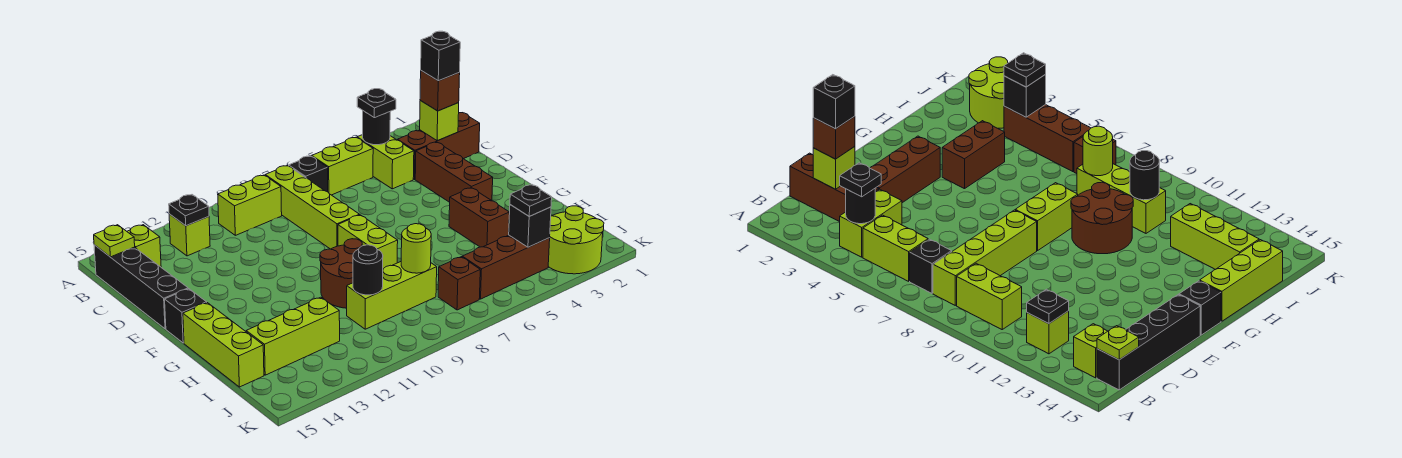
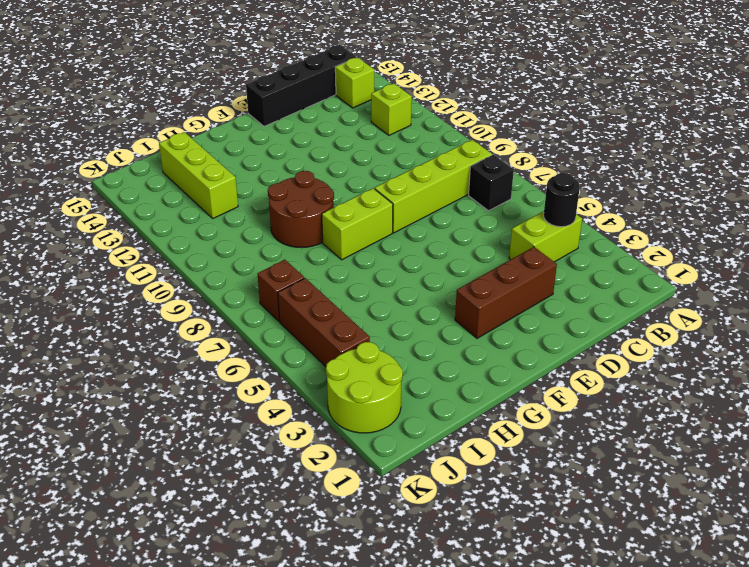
none -> lime 1x2 brick [312,138,373,195]
none -> lime 1x2 brick [218,175,282,235]
none -> brown 1x3 brick [398,113,480,179]
none -> black 1x1 brick [165,289,207,343]

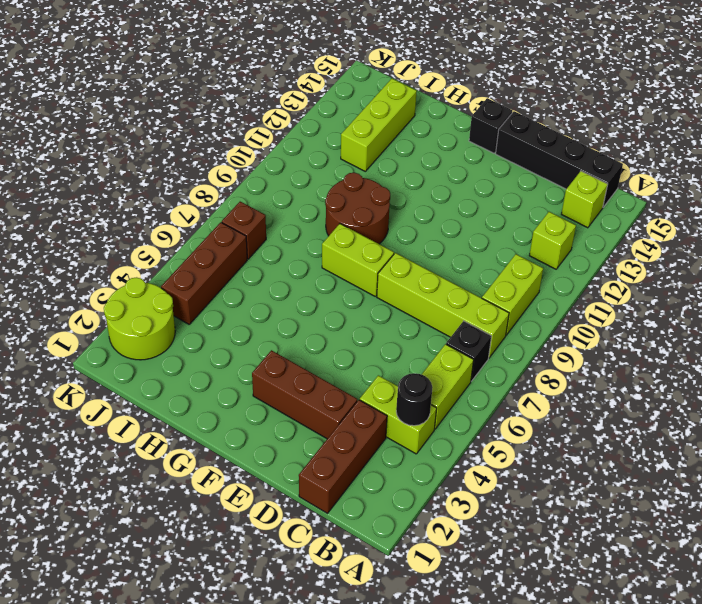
none -> brown 1x2 brick [449,188,509,247]
none -> lime 1x3 brick [183,303,264,387]
none -> lime 1x3 brick [347,262,437,329]
none -> black 1x1 plate [169,195,209,226]

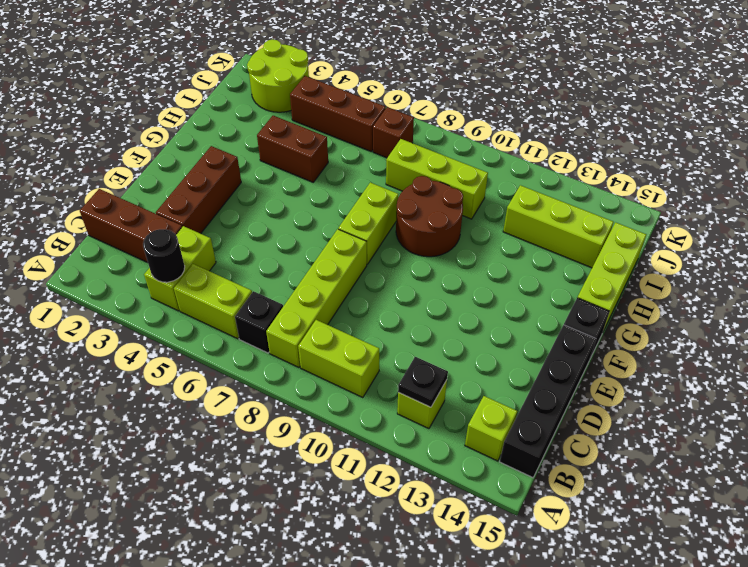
brown 1x2 brick [257,116,328,182] -> brown 1x2 brick turned to [449,188,509,247]
none -> lime 1x1 plate [94,225,135,257]
none -> lime 1x1 brick [420,100,459,141]
none -> lime 1x1 round brick [401,224,431,273]
none -> black 1x1 round brick [353,245,383,295]

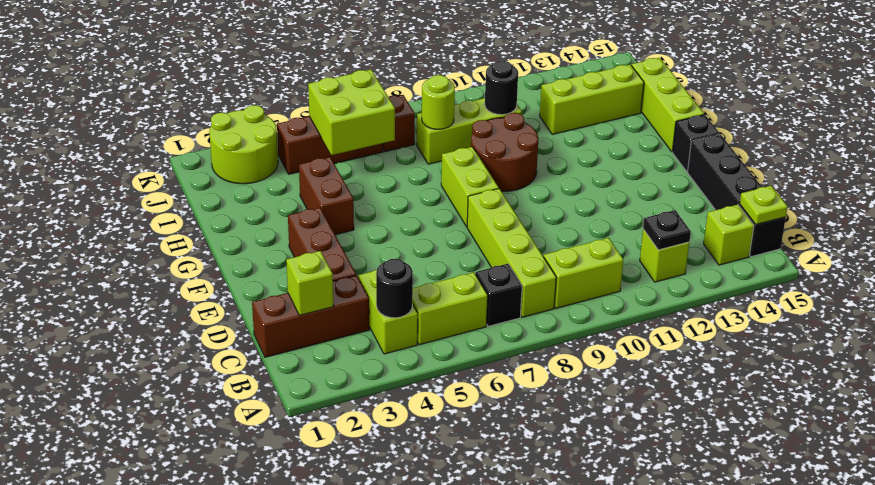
lime 2x2 brick [308,70,395,155] -> none
none -> black 1x1 brick [509,205,551,247]
none -> black 1x1 plate [357,89,396,118]
none -> brown 1x1 brick [420,71,460,111]
none -> black 1x1 plate [510,185,552,216]

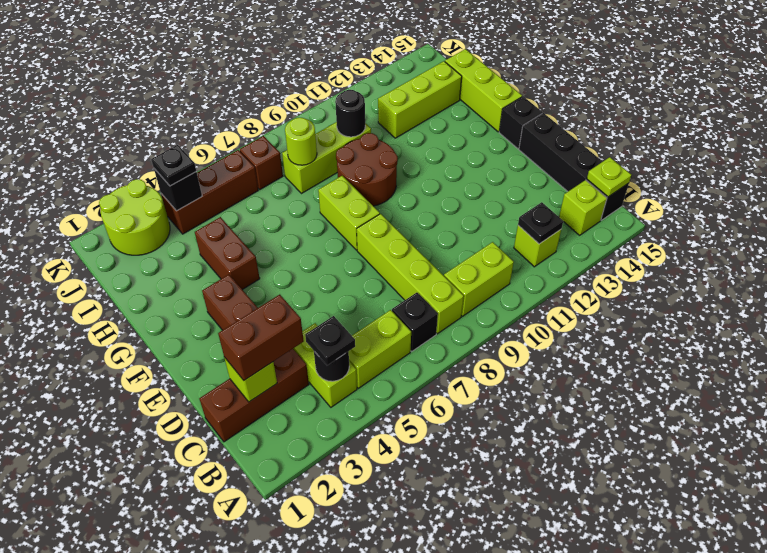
brown 1x2 brick [218,295,304,380] -> brown 1x1 brick [420,71,460,111]
none -> black 1x1 brick [421,31,460,81]

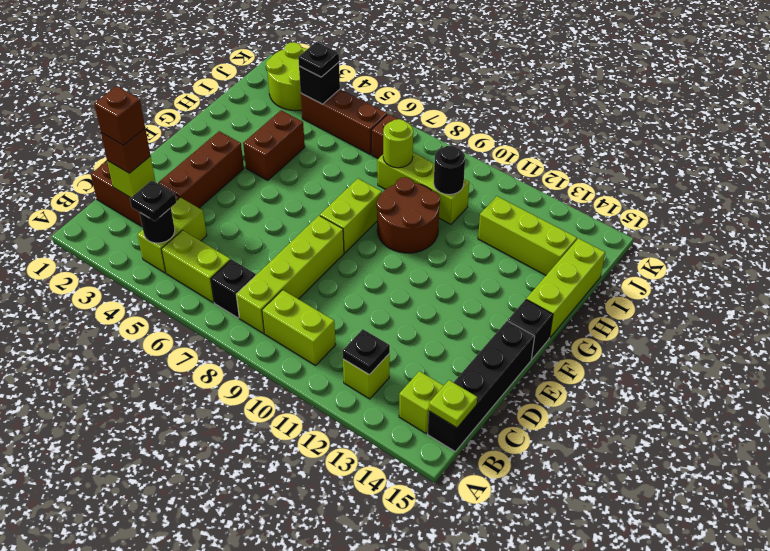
brown 1x1 brick [94,86,145,145] -> black 1x1 brick [421,31,460,81]

